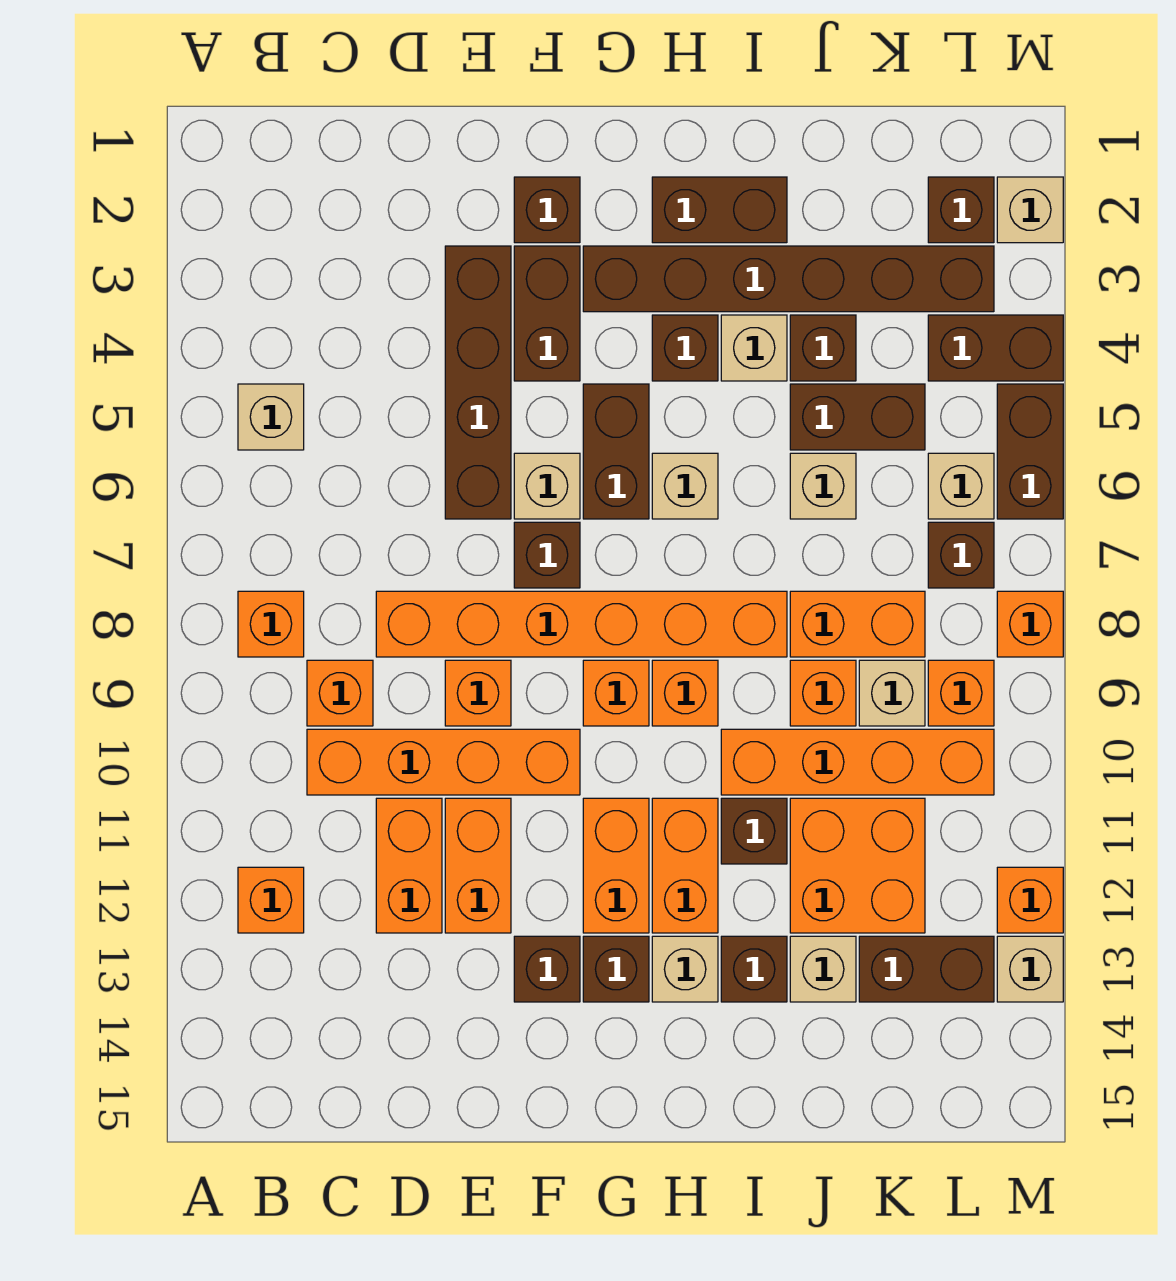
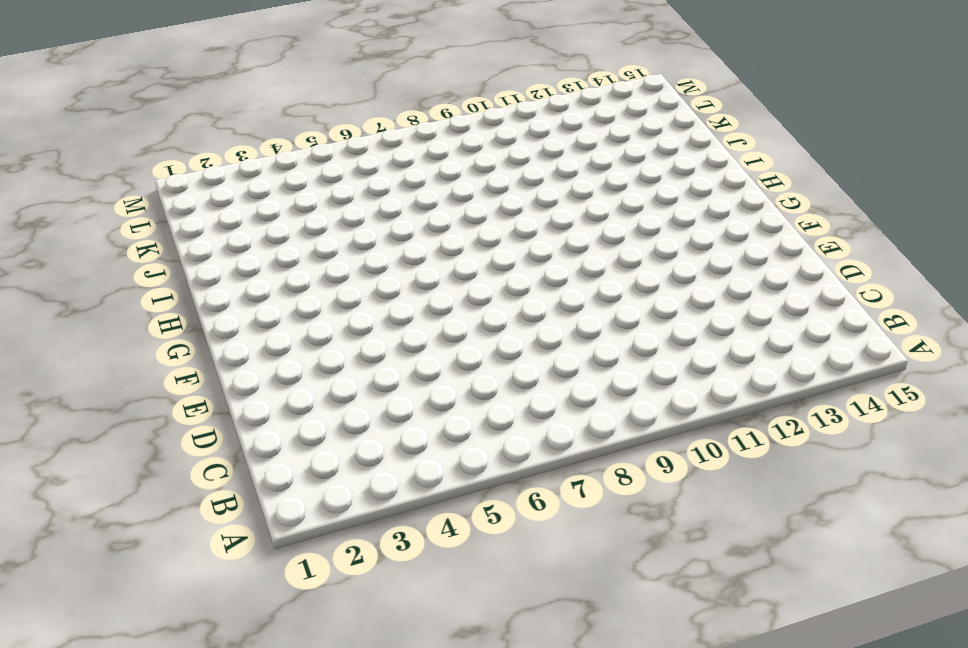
none -> tan 1x1 brick [238,384,304,450]
none -> orange 1x1 brick [238,591,304,657]
none -> orange 1x1 brick [238,867,304,933]
none -> orange 1x1 brick [307,660,373,726]

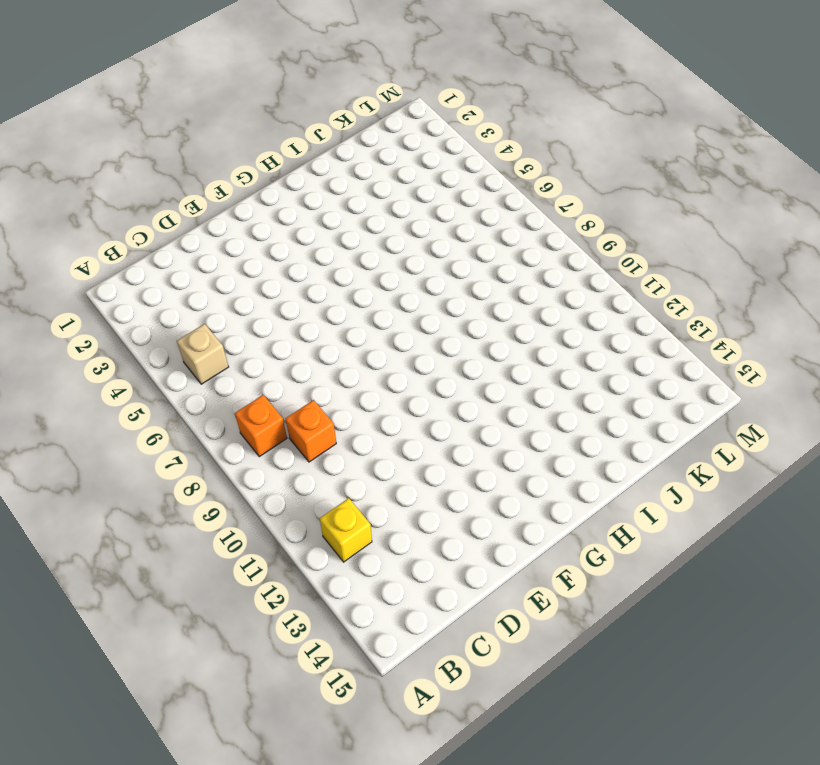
yellow 1x1 brick [320,498,372,562] -> orange 1x1 brick [238,867,304,933]
none -> orange 1x4 brick [307,729,580,795]
none -> orange 1x6 brick [376,591,787,657]
none -> orange 1x2 brick [376,798,442,933]
none -> brown 1x4 brick [445,246,511,519]

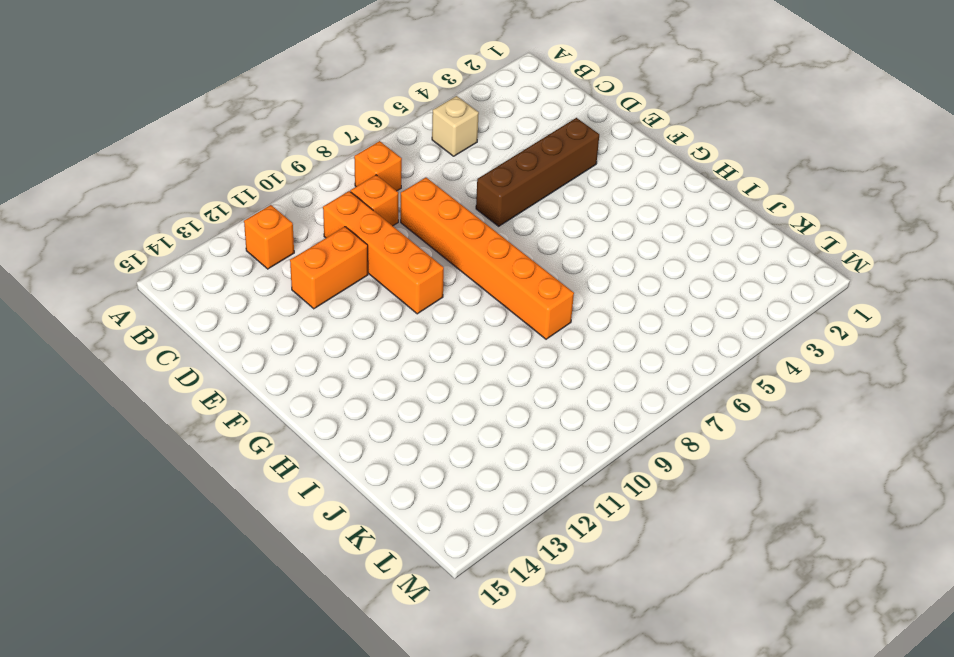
none -> orange 1x1 brick [445,660,511,726]
none -> orange 1x2 brick [445,798,511,933]
none -> brown 1x1 brick [514,177,580,243]
none -> brown 1x2 brick [514,246,580,381]

